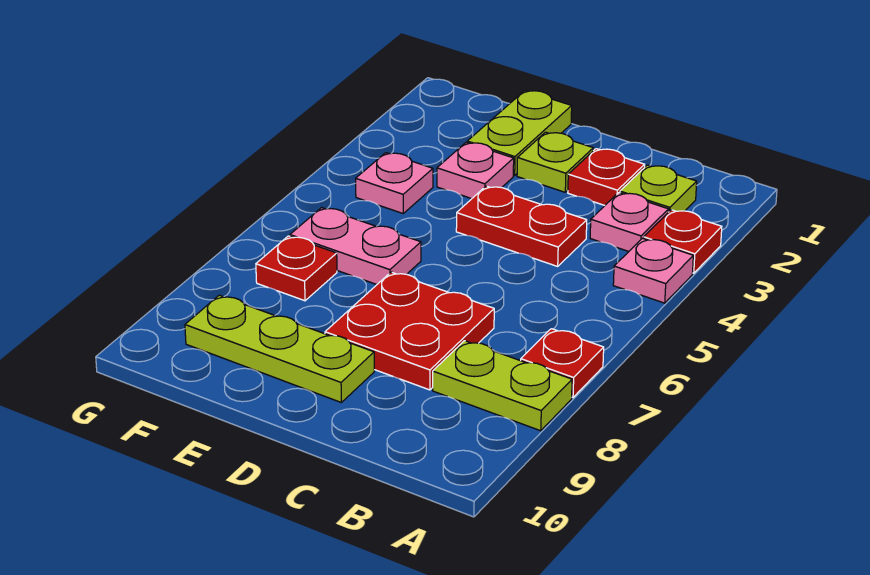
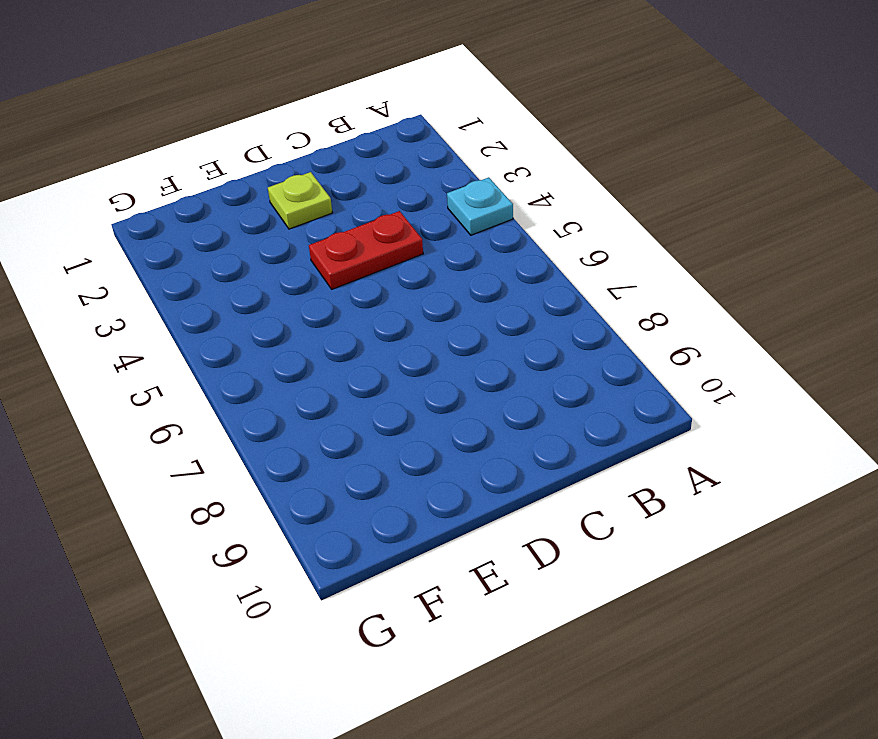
cyan 1x1 plate [447,177,513,235] -> pink 1x1 plate [613,238,693,303]
none -> red 1x1 plate [644,210,722,273]
none -> red 1x1 plate [521,329,604,397]
none -> lime 1x2 plate [433,341,572,431]

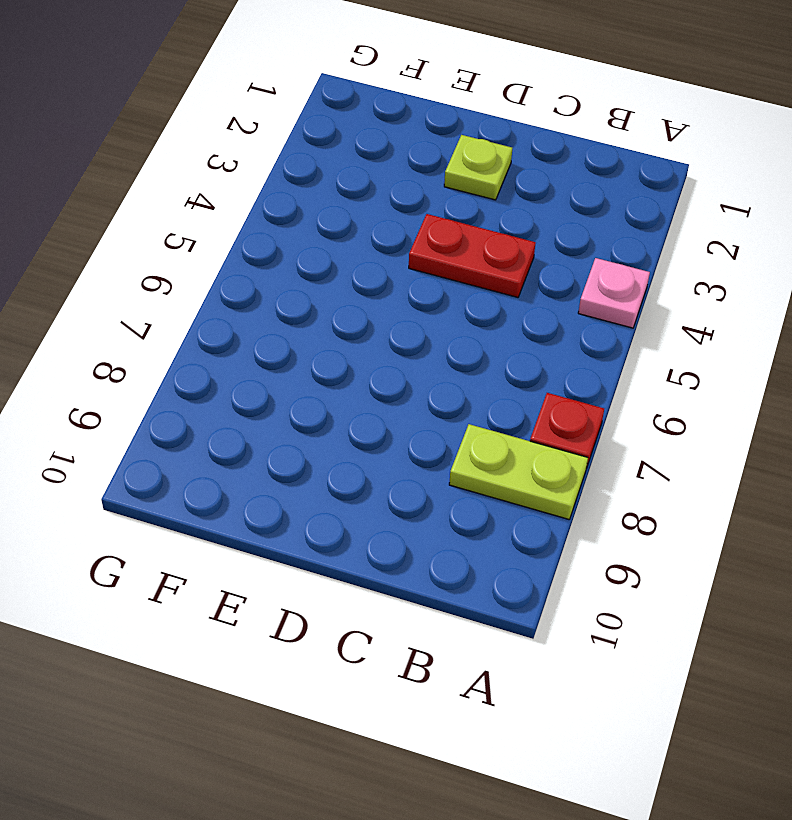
none -> red 1x1 plate [644,210,722,273]
none -> lime 1x1 plate [620,165,697,212]
none -> pink 1x1 plate [590,193,669,251]

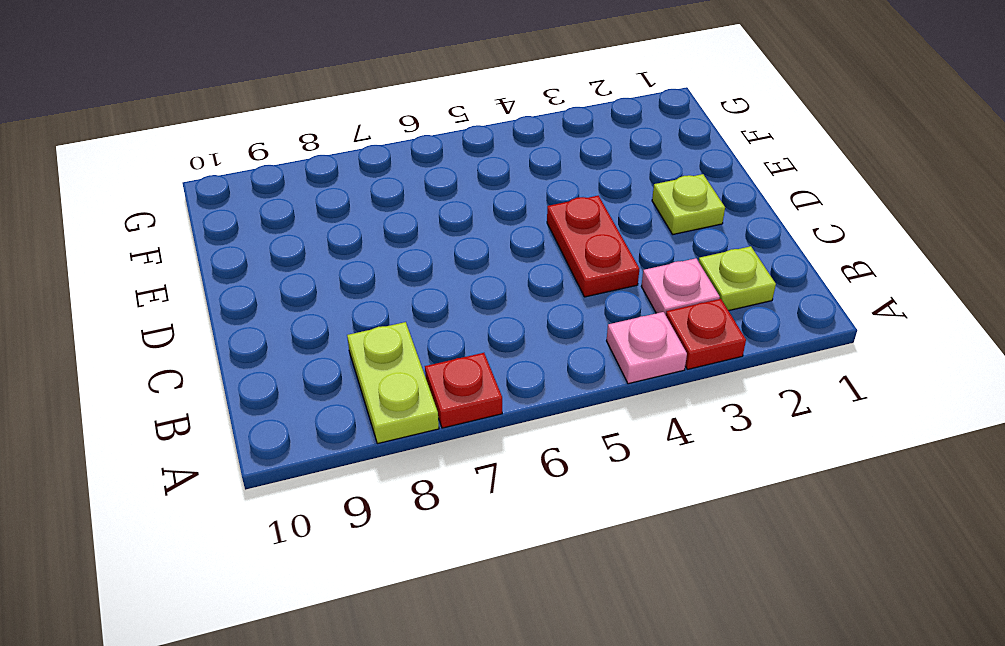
none -> red 1x1 plate [568,149,645,205]
none -> red 2x2 plate [325,272,494,390]
none -> lime 1x3 plate [185,295,374,403]

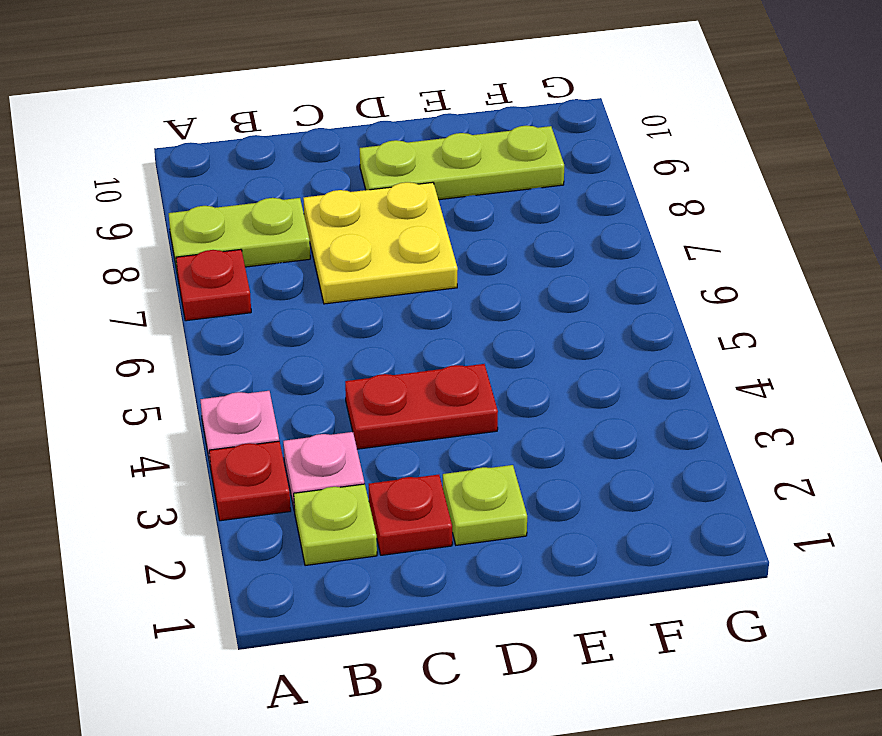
yellow 2x2 plate [303,182,458,304] -> red 2x2 plate [325,272,494,390]
none -> lime 1x2 plate [467,91,572,176]
none -> pink 1x1 plate [437,142,514,199]
none -> pink 1x2 plate [290,208,421,284]

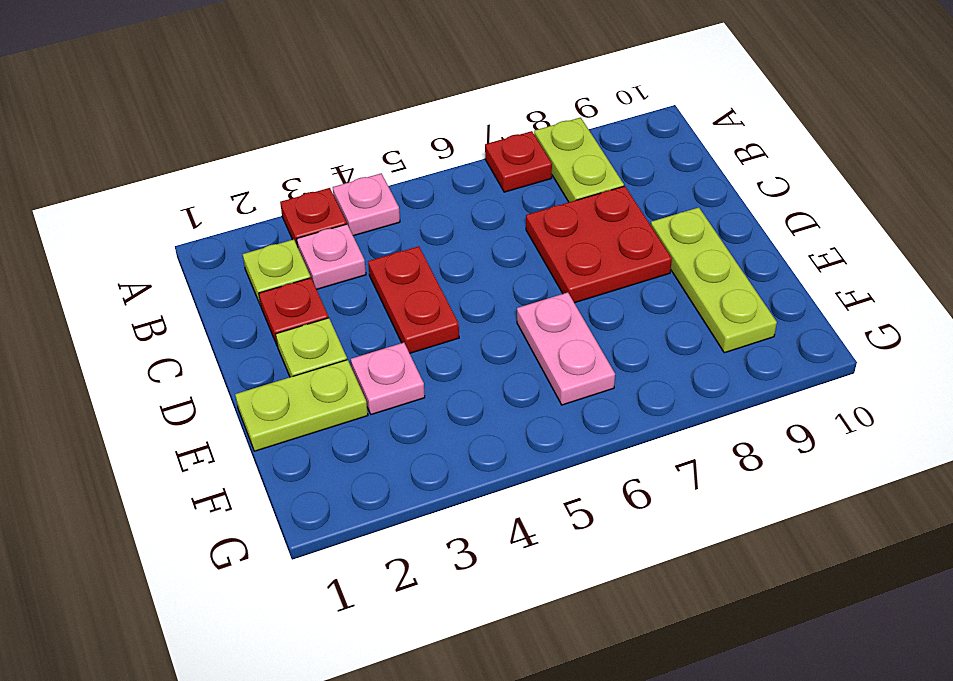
none -> pink 1x1 plate [356,153,433,213]
none -> red 1x1 plate [256,236,337,301]

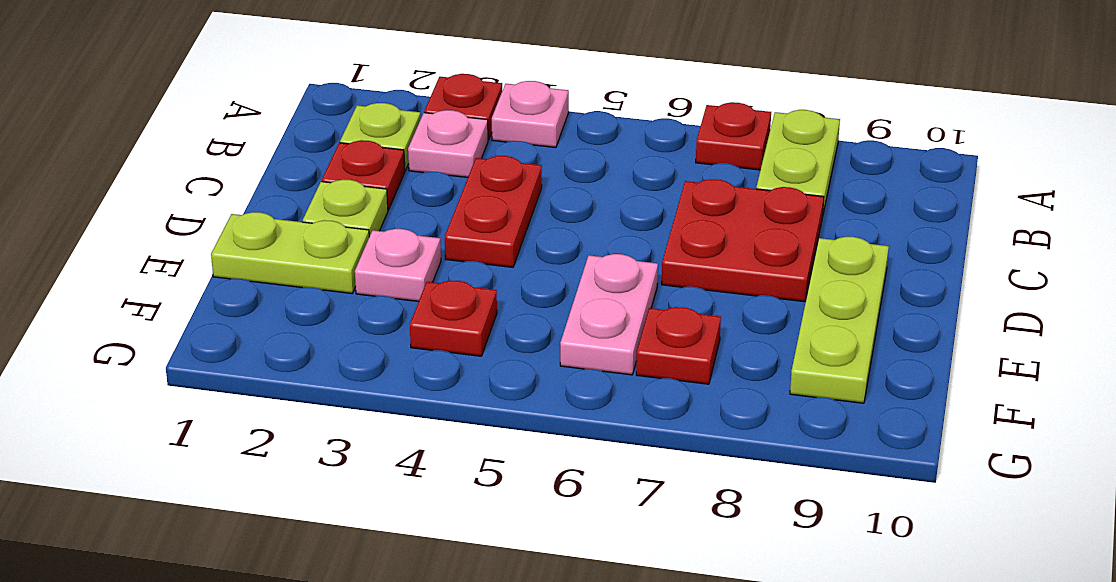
red 1x1 plate [410,280,497,356] -> pink 1x1 plate [356,153,433,213]

